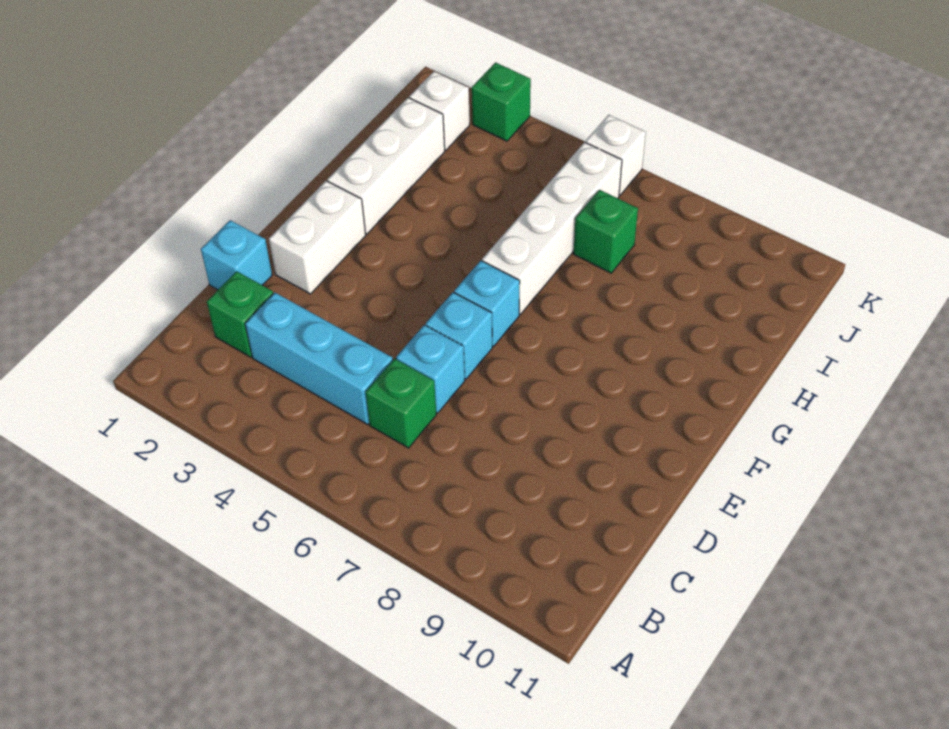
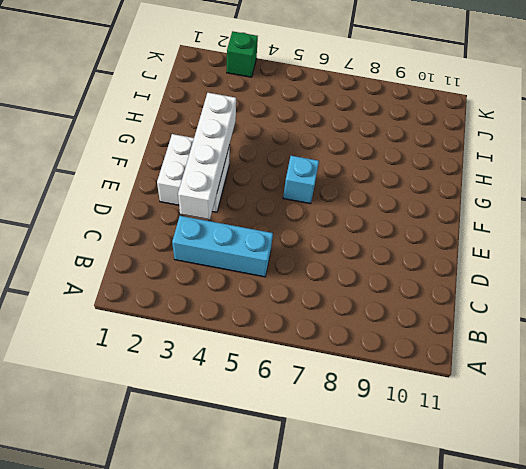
white 1x4 brick [178,93,236,220] -> white 1x4 brick moved to [482,142,622,314]
white 2x2 brick [157,134,230,212] -> white 1x2 brick [269,181,366,294]
none -> green 1x1 brick [207,271,273,357]
none -> green 1x1 brick [366,359,436,448]
none -> cyan 1x1 brick [201,220,272,290]

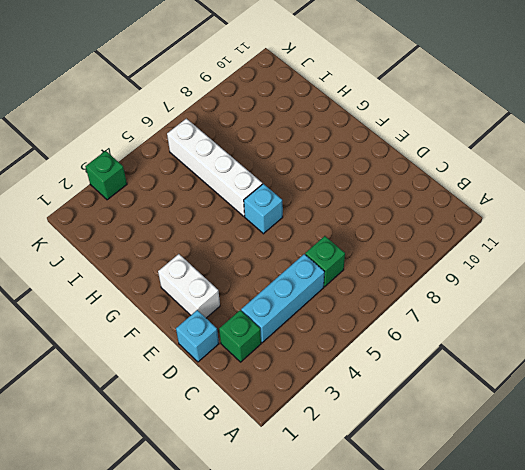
none -> cyan 1x1 brick [396,325,465,413]
none -> cyan 1x1 brick [426,292,492,379]
none -> white 1x3 brick [327,97,445,234]

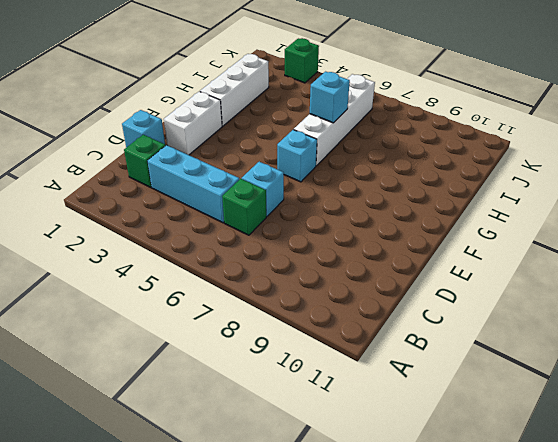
cyan 1x1 brick [310,72,350,123] -> cyan 1x1 brick moved to [426,292,492,379]
none -> green 1x1 brick [574,190,638,273]
none -> white 1x1 brick [409,71,470,150]
none -> white 1x1 brick [586,115,646,195]

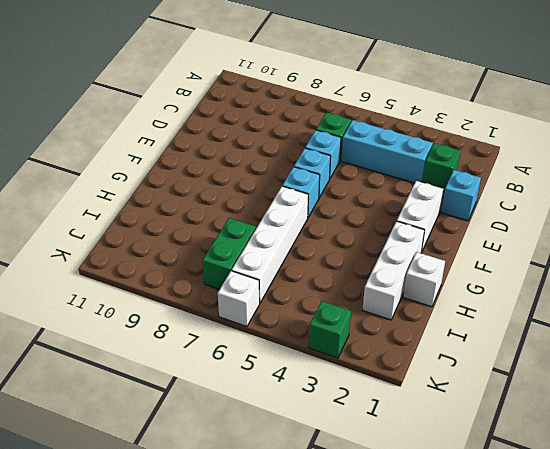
white 1x1 brick [403,252,445,307] -> white 1x1 brick moved to [409,71,470,150]
green 1x2 brick [202,218,256,289] -> green 1x1 brick [574,190,638,273]

